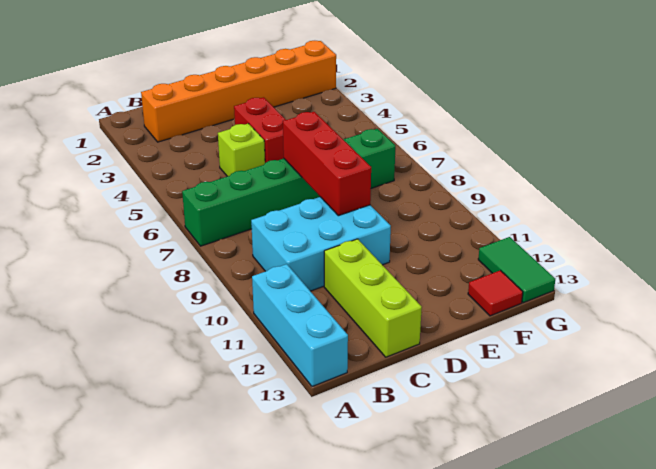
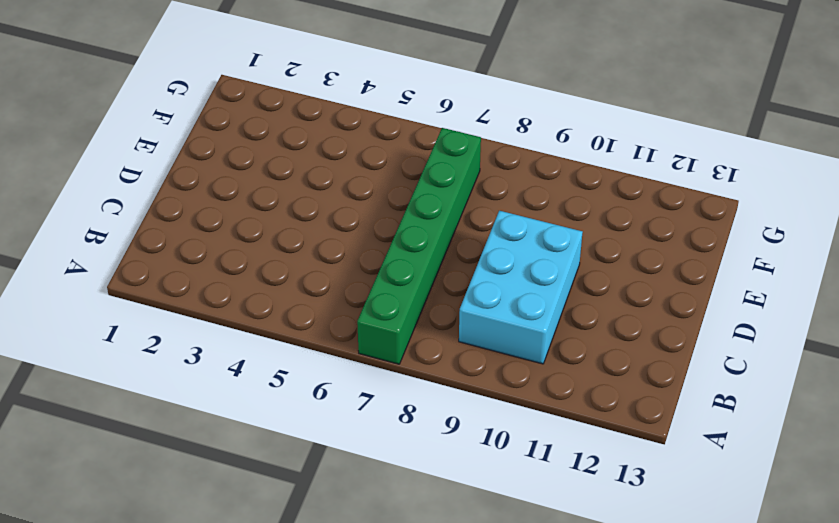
none -> cyan 1x3 brick [252,264,348,387]
none -> orange 1x6 brick [141,41,336,142]

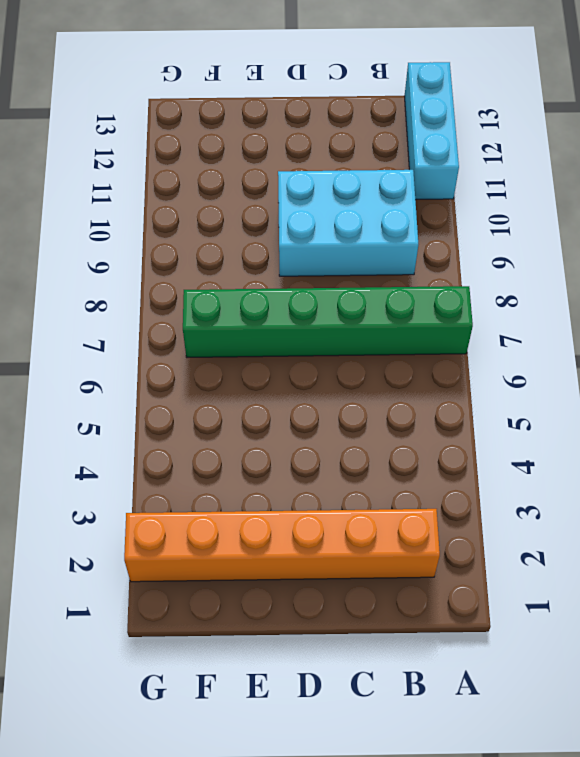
none -> lime 1x1 brick [218,124,265,176]
none -> lime 1x3 brick [324,239,422,357]

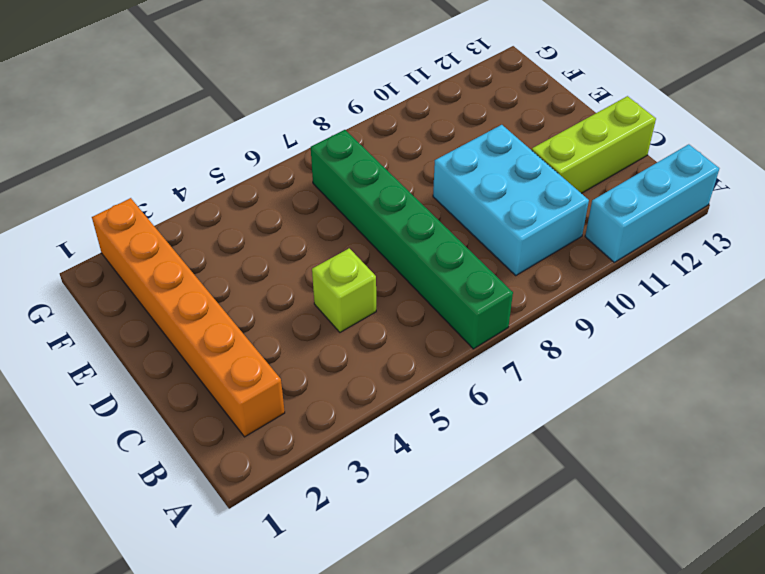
none -> red 1x2 brick [234,97,286,163]
none -> red 1x1 tile [468,270,523,316]

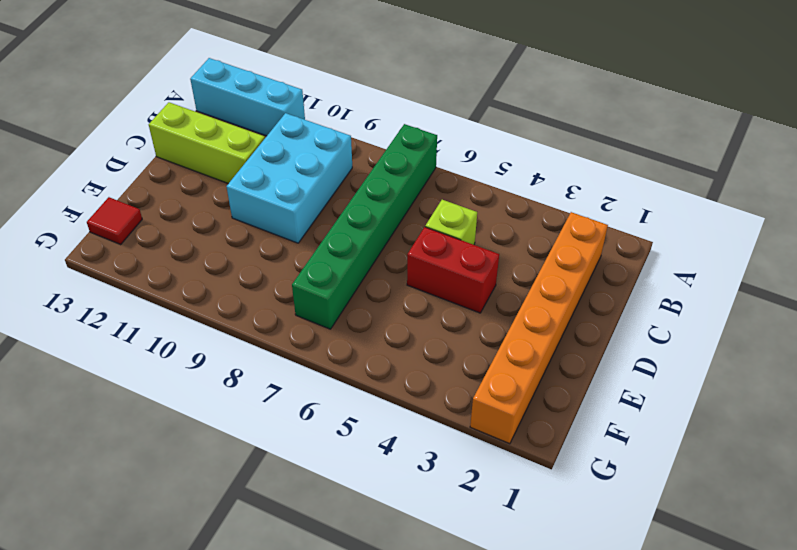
none -> green 1x2 tile [478,237,555,303]
none -> red 1x3 brick [283,112,371,216]

